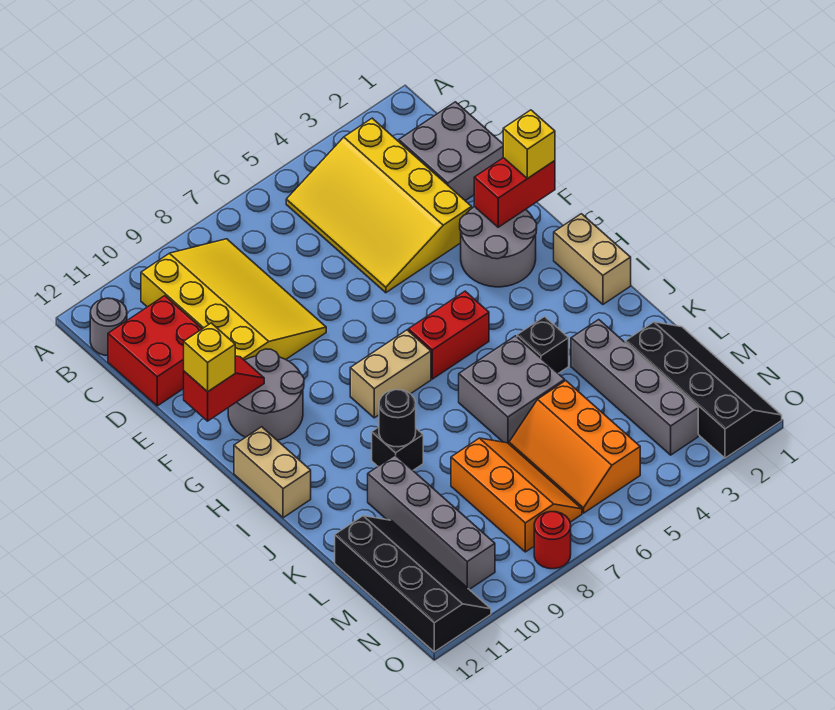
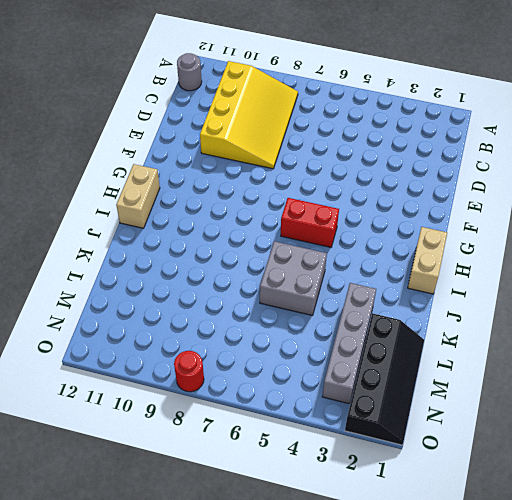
none -> yellow 3x4 slope [286,118,472,293]
none -> grey 2x2 brick [399,102,503,201]
none -> red 2x2 brick [108,296,202,406]

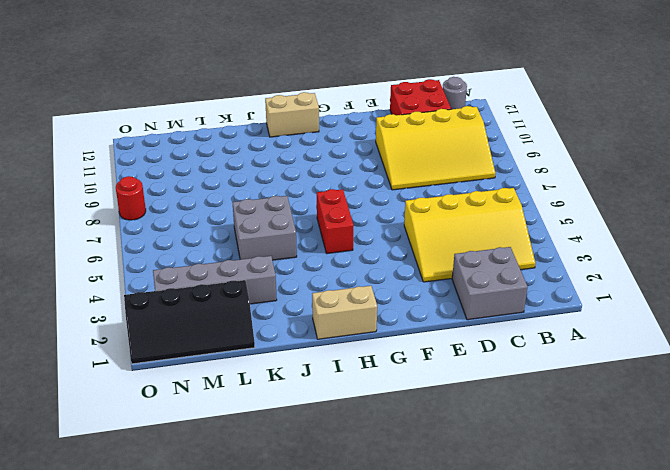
yellow 3x4 slope [404,188,535,282] -> yellow 3x4 slope turned to [286,118,472,293]
none -> grey 2x2 round brick [460,207,537,287]
none -> grey 2x2 round brick [228,349,304,440]
none -> tan 1x2 brick [350,330,431,418]

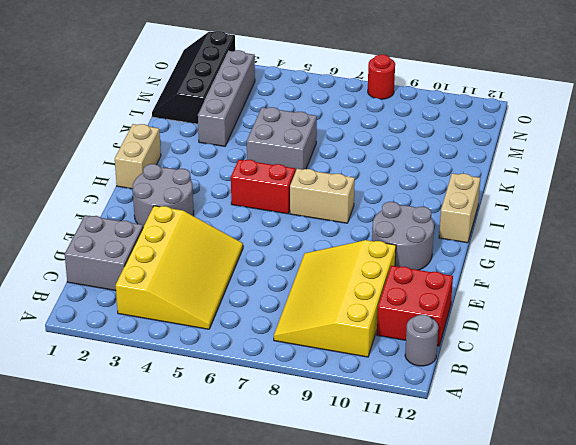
none -> black 1x1 brick [517,317,569,374]
none -> black 1x1 brick [372,427,423,470]
none -> grey 1x4 brick [368,455,495,589]

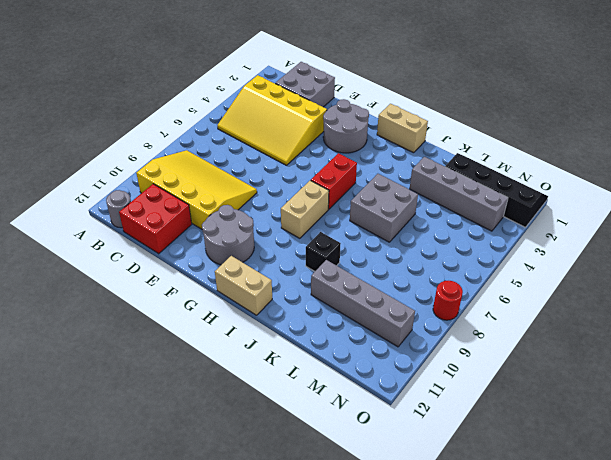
none -> black 1x1 brick [517,317,569,374]
none -> orange 2x3 slope [509,381,640,513]
none -> orange 2x3 slope [451,438,582,552]

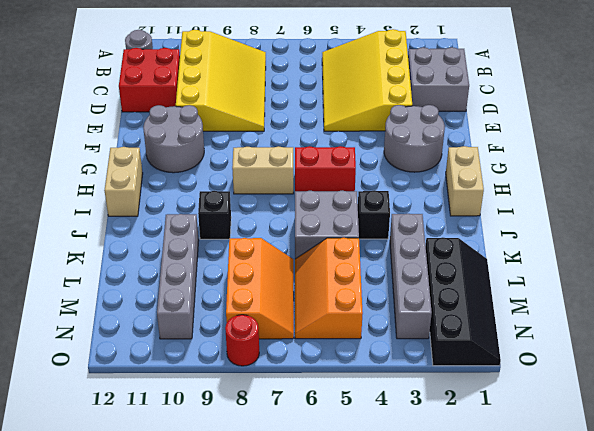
none -> black 2x4 slope [335,516,491,652]
none -> red 1x2 brick [474,158,555,227]
none -> red 1x2 slope [184,356,264,421]

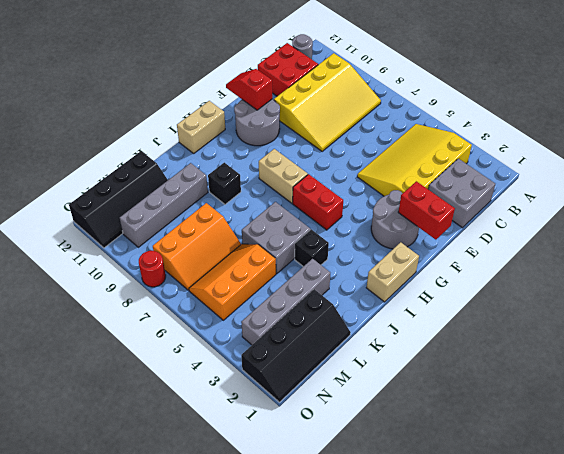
red 1x2 slope [226,69,272,110] -> red 1x2 slope turned to [184,356,264,421]
none -> black 1x1 round brick [379,390,416,447]
none -> yellow 1x1 brick [503,110,555,179]
none -> yellow 1x1 brick [184,323,235,392]

